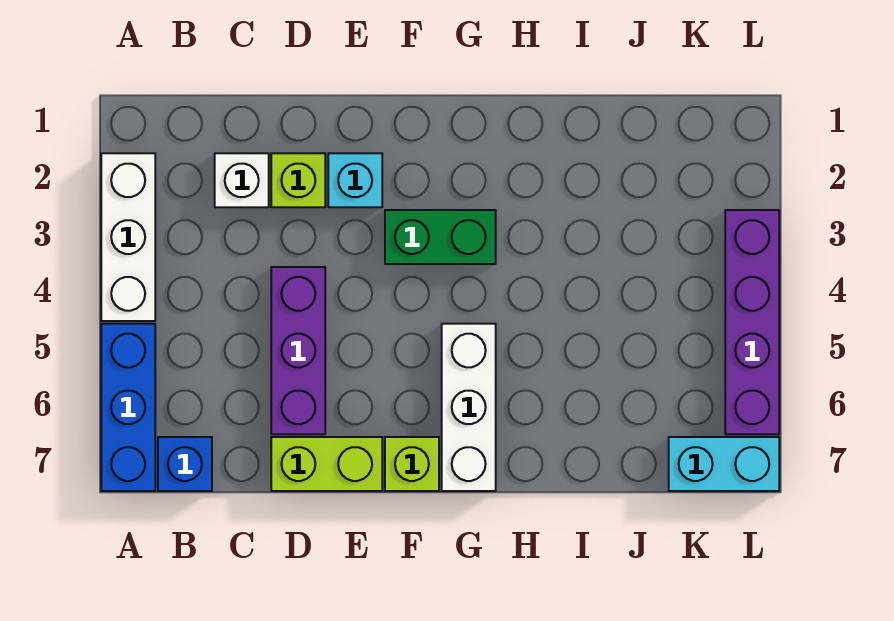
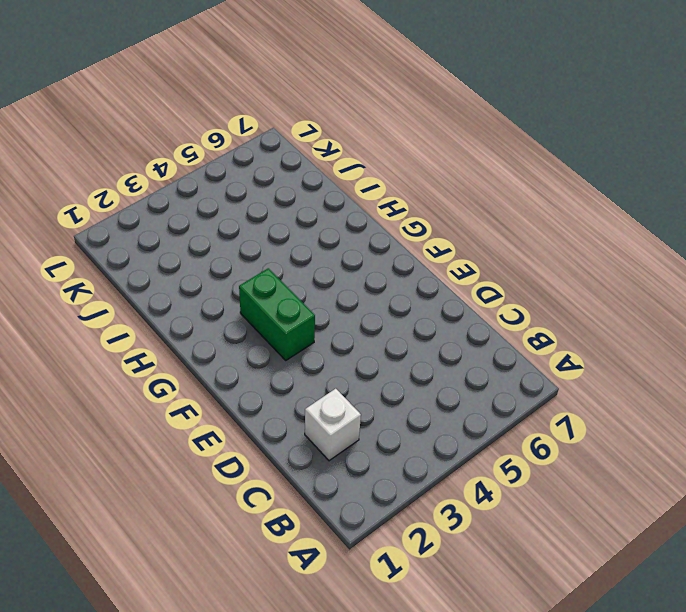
none -> white 1x3 brick [101,153,155,321]
none -> blue 1x3 brick [101,324,155,491]
none -> blue 1x1 brick [158,437,212,491]

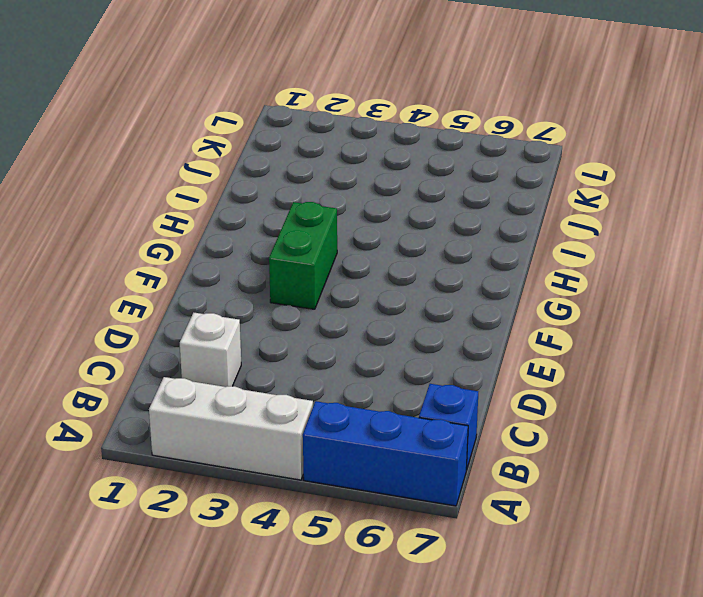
none -> lime 1x1 brick [271,153,325,207]
none -> purple 1x3 brick [271,267,325,434]
none -> lime 1x2 brick [271,437,382,491]

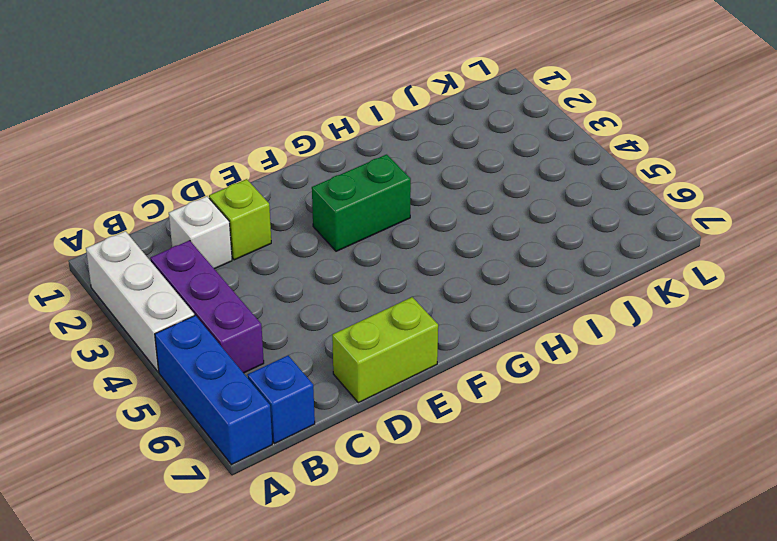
purple 1x3 brick [150,240,264,373] -> purple 1x3 brick moved to [271,267,325,434]
none -> cyan 1x1 brick [328,153,382,207]
none -> lime 1x1 brick [385,437,439,491]
none -> white 1x3 brick [442,324,496,491]

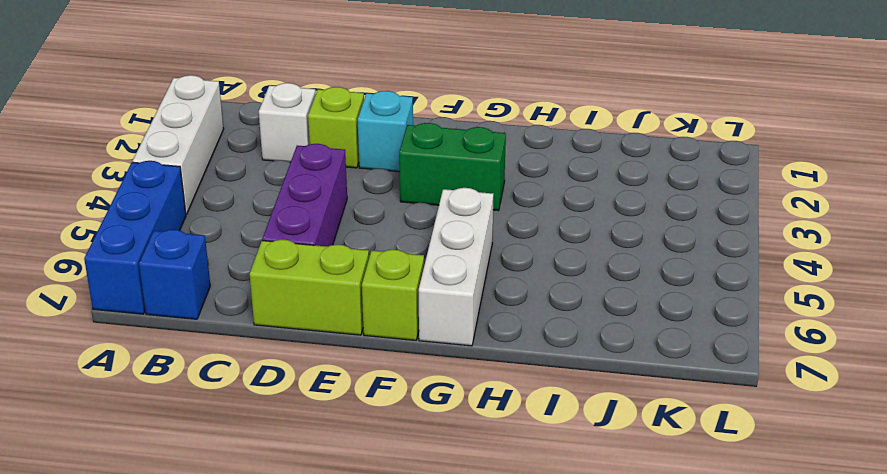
none -> cyan 1x2 brick [669,437,779,491]
none -> purple 1x4 brick [725,210,779,434]

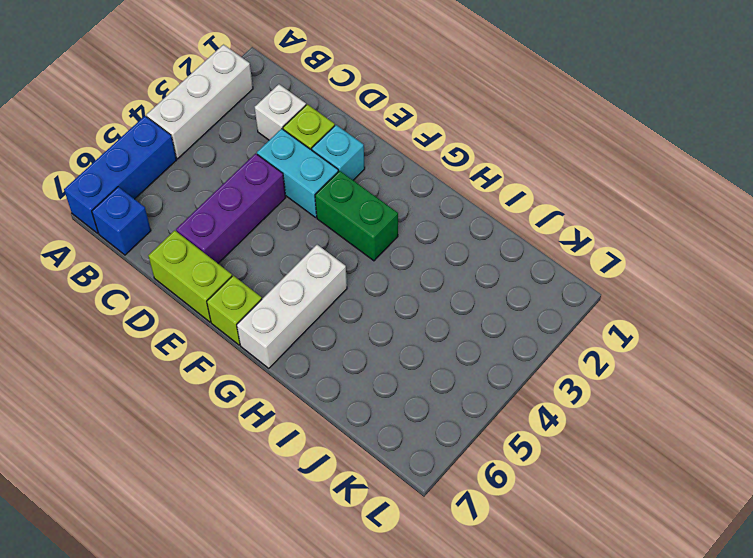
cyan 1x2 brick [257,129,338,217] -> cyan 1x2 brick moved to [669,437,779,491]
none -> purple 1x4 brick [725,210,779,434]

